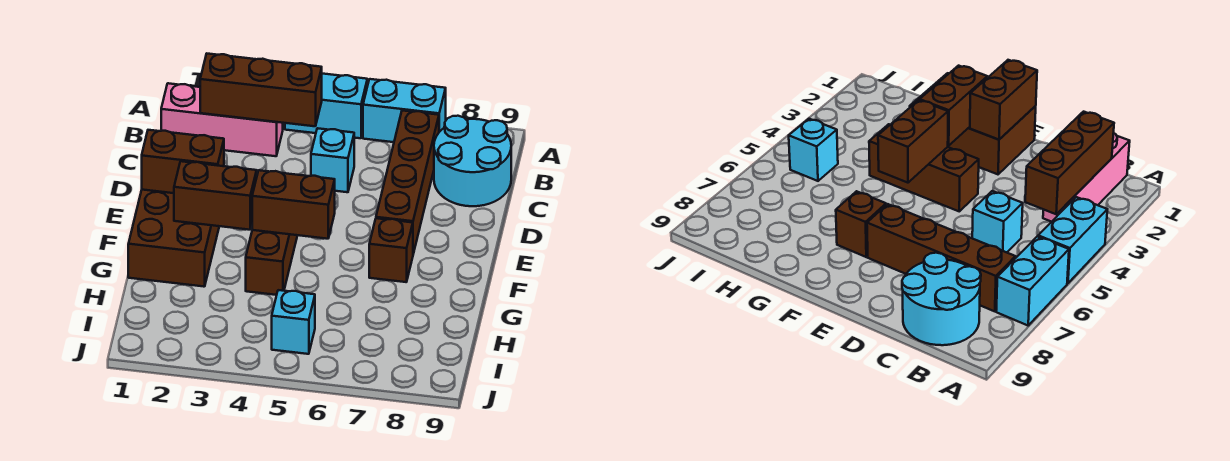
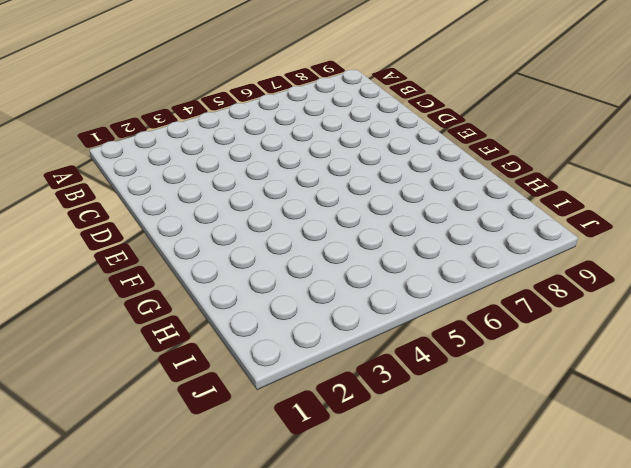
none -> cyan 1x2 brick [285,74,367,138]
none -> cyan 1x2 brick [363,79,446,142]
none -> pink 1x3 brick [161,83,283,156]

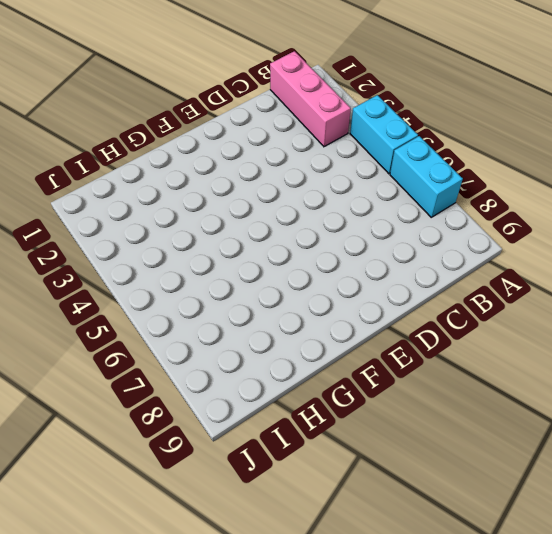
none -> brown 1x4 brick [376,111,439,254]
none -> cyan 2x2 round brick [434,116,511,206]
none -> cyan 1x1 brick [311,128,354,192]

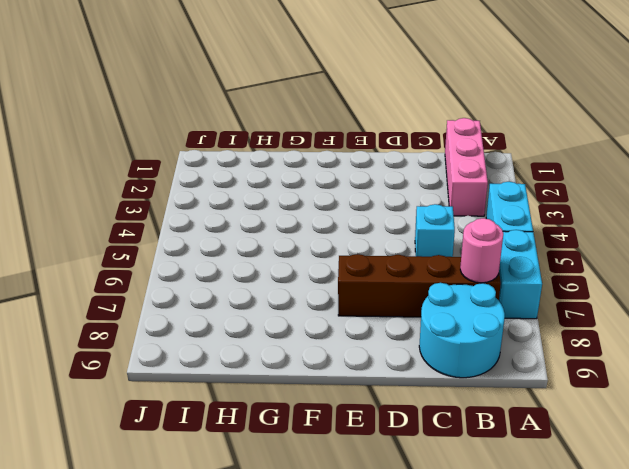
pink 1x1 round brick [460,218,503,283] -> none
none -> brown 2x3 brick [128,190,219,287]
none -> brown 1x3 brick [246,230,297,295]
none -> brown 1x1 brick [369,218,413,282]

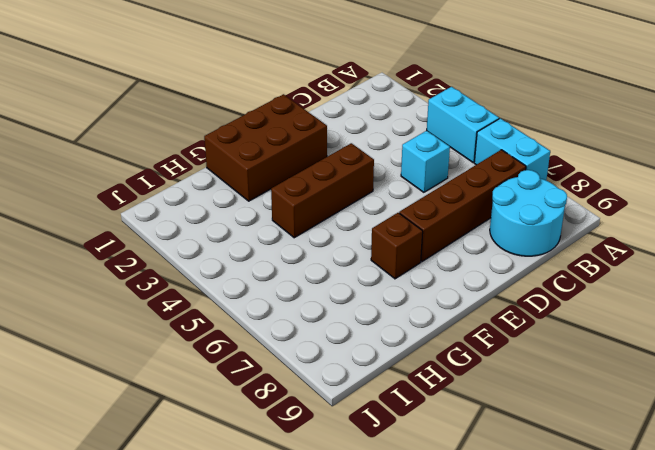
none -> pink 1x3 brick [161,83,283,156]
none -> cyan 1x1 brick [272,290,315,354]
none -> brown 1x3 brick [200,54,322,126]

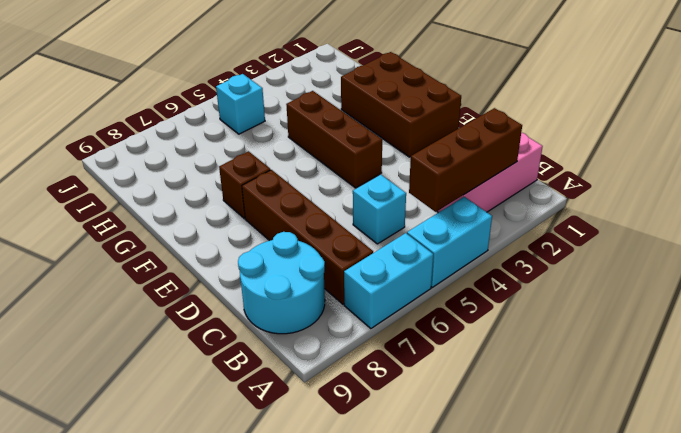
none -> brown 1x2 brick [142,130,224,193]
none -> brown 1x2 brick [174,161,257,230]
none -> brown 1x2 brick [252,170,335,239]

